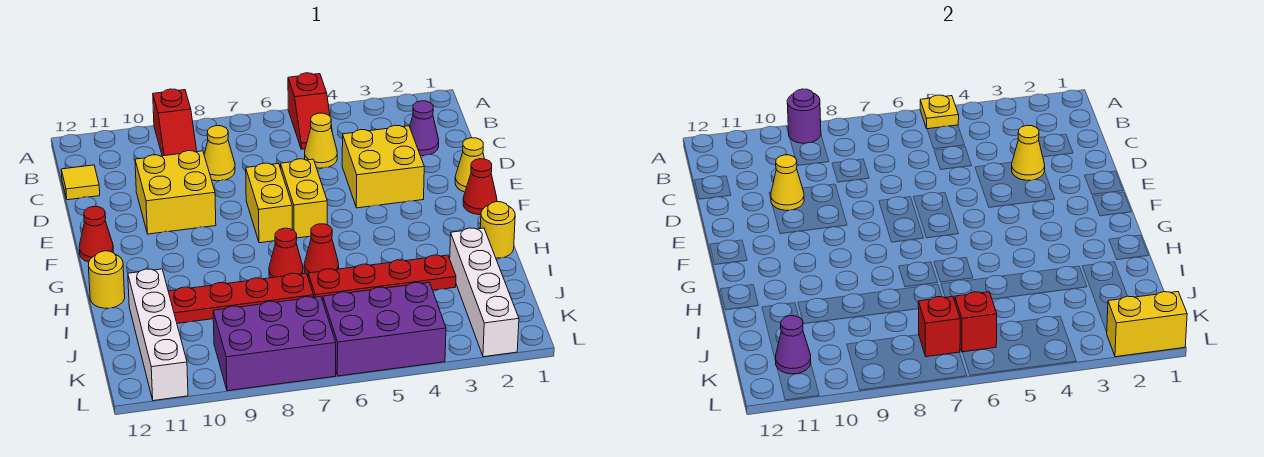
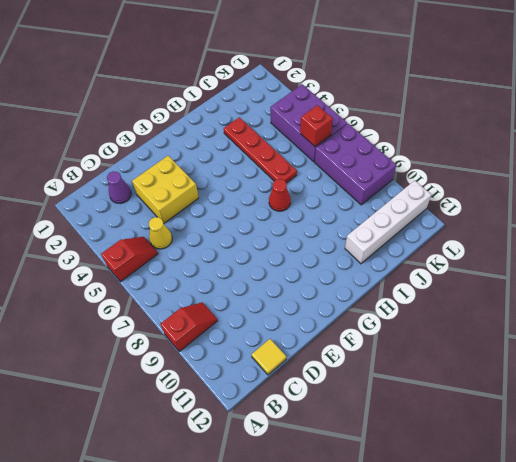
none -> yellow 1x1 cone [204,125,235,181]
none -> yellow 2x2 brick [135,151,216,234]
none -> yellow 1x1 cone [455,138,484,192]
none -> yellow 1x2 brick [281,159,327,238]

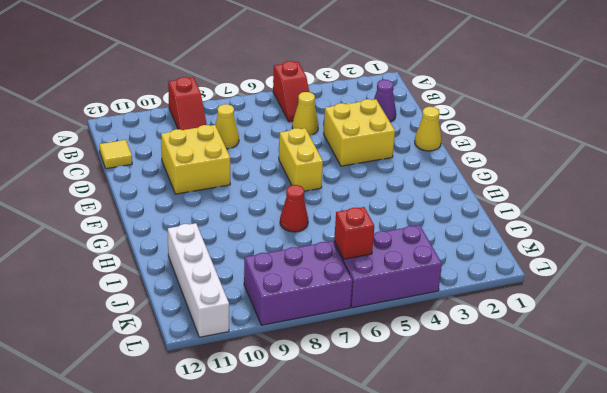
none -> yellow 1x2 brick [246,163,292,243]
none -> red 1x1 cone [463,159,497,215]
none -> red 1x1 cone [79,207,113,262]
none -> yellow 1x1 round brick [480,202,515,258]

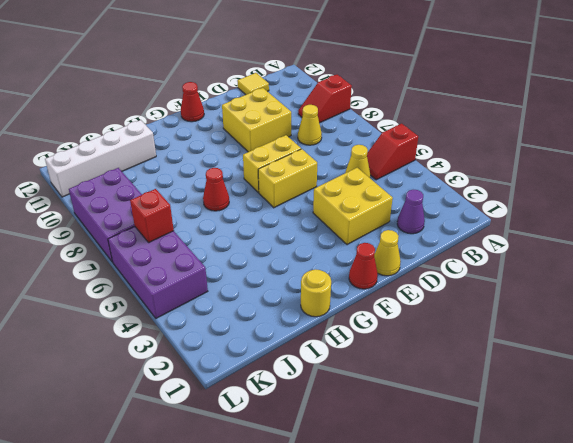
none -> red 1x1 cone [304,224,339,276]
none -> yellow 1x1 round brick [88,251,125,308]
none -> white 1x4 brick [450,228,519,357]
none -> red 1x4 plate [308,255,456,301]

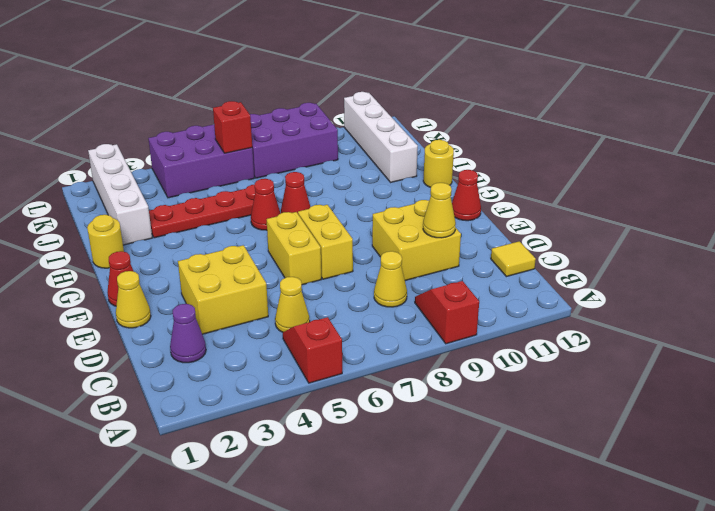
none -> red 1x4 plate [168,273,313,323]
none -> yellow 1x1 plate [920,95,959,129]
none -> purple 1x1 round brick [787,89,821,143]
none -> yellow 1x1 cone [1012,125,1045,180]

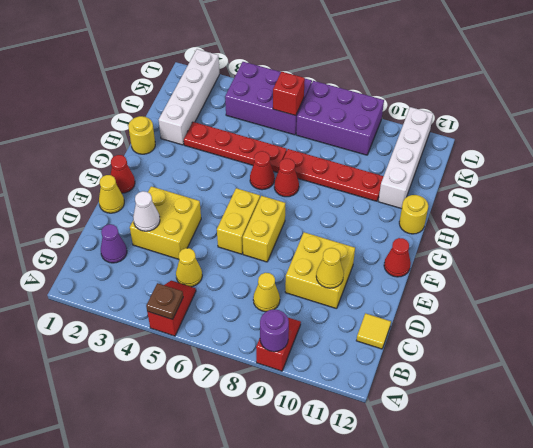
brown 1x1 plate [146,283,183,319] -> yellow 1x1 plate [920,95,959,129]
white 1x1 cone [133,191,160,231] -> yellow 1x1 cone [1012,125,1045,180]
none -> red 1x1 brick [918,296,960,357]
none -> purple 1x1 cone [776,316,811,374]
none -> yellow 1x2 brick [1107,292,1187,357]

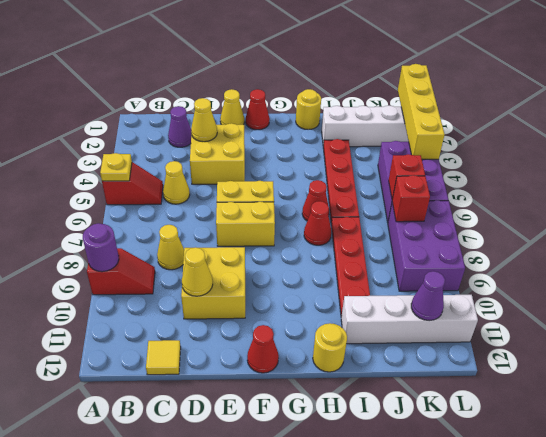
yellow 1x4 brick [398,64,445,159] -> yellow 1x2 brick [1107,292,1187,357]

